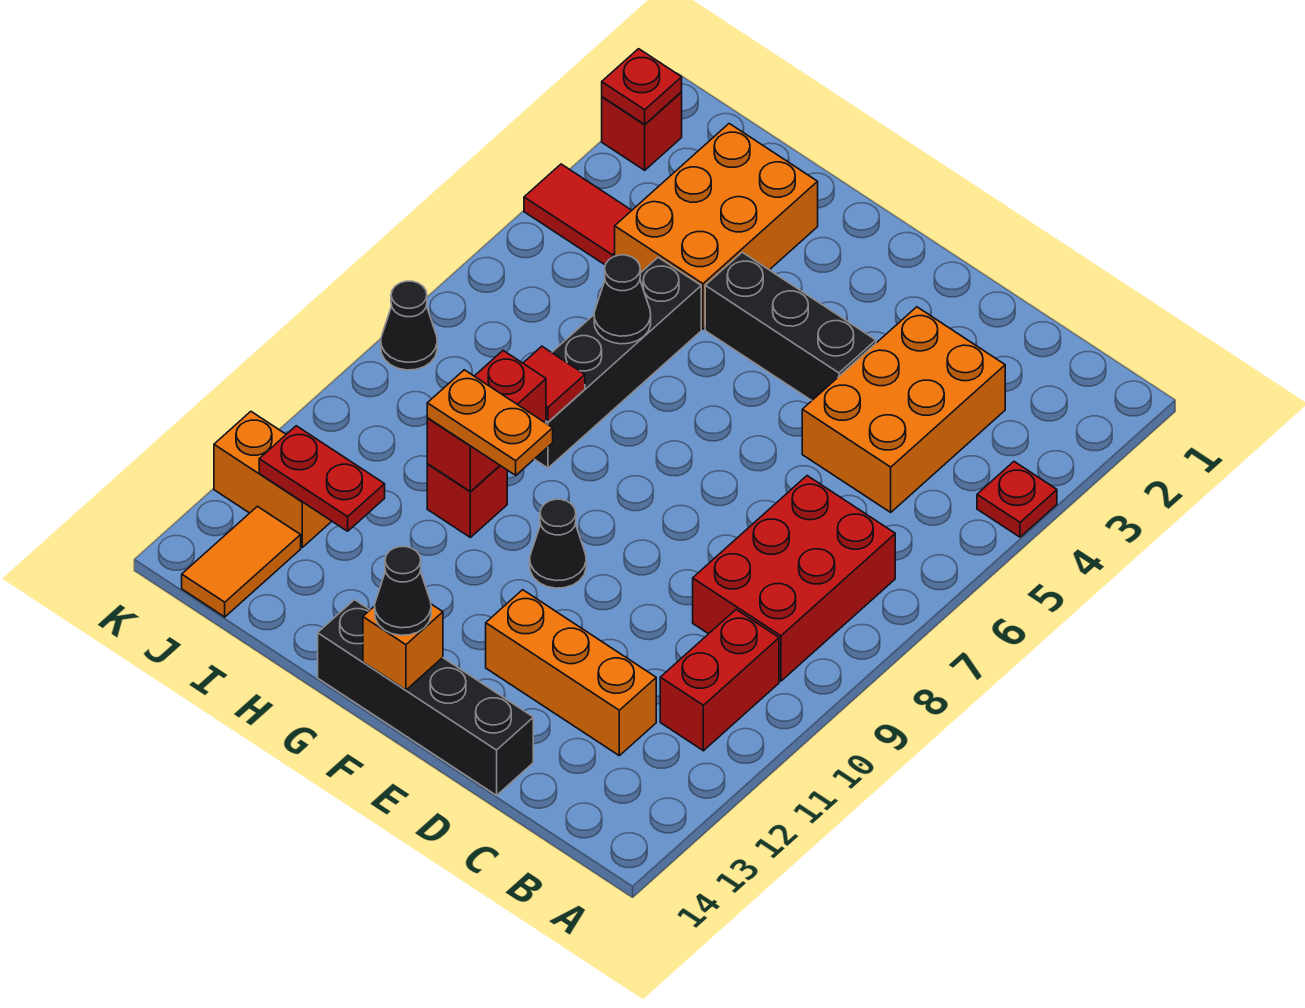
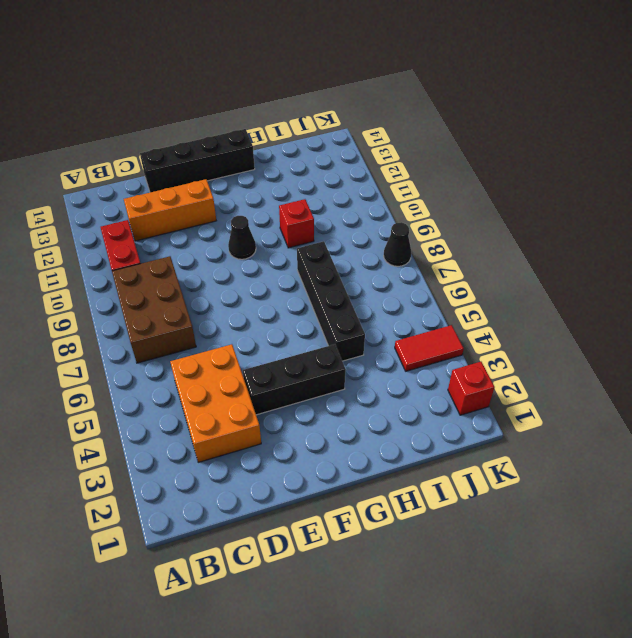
brown 2x3 brick [112,256,196,363] -> red 2x3 brick [693,476,895,681]
none -> red 1x1 plate [977,462,1057,537]
none -> orange 2x3 brick [615,124,818,329]
none -> orange 1x2 brick [214,412,332,547]

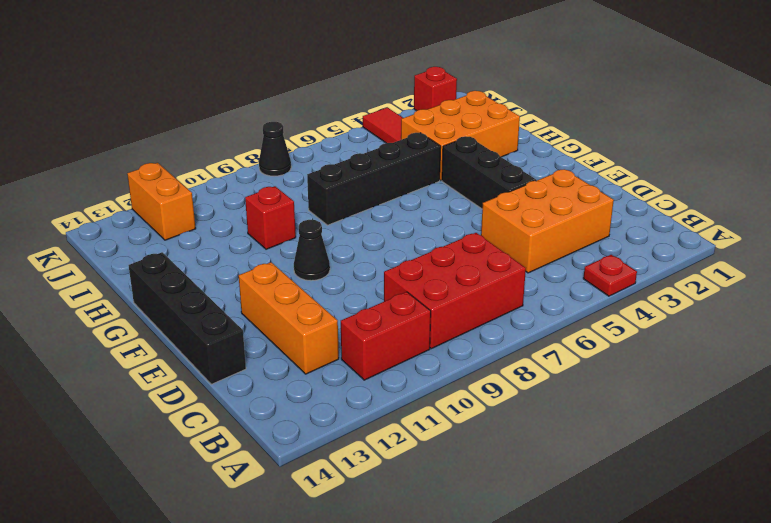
none -> orange 1x2 tile [182,506,301,617]
none -> orange 1x1 brick [363,604,443,690]
none -> black 1x1 cone [594,255,651,344]

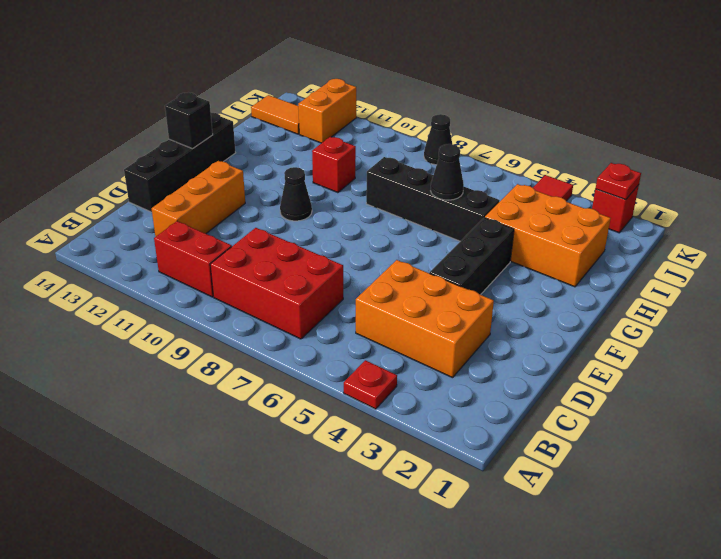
black 1x1 brick [165,92,213,149] -> orange 1x1 brick [363,604,443,690]
none -> red 1x1 tile [523,346,585,422]
none -> red 1x2 brick [427,351,546,492]
none -> red 1x2 plate [259,426,385,531]

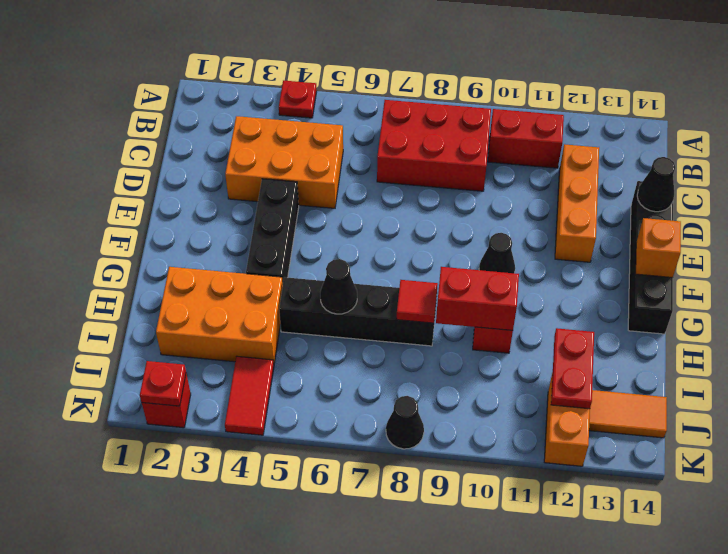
black 1x1 cone [637,157,675,212] -> black 1x1 cone moved to [375,547,431,635]
none -> orange 1x2 plate [427,370,553,475]

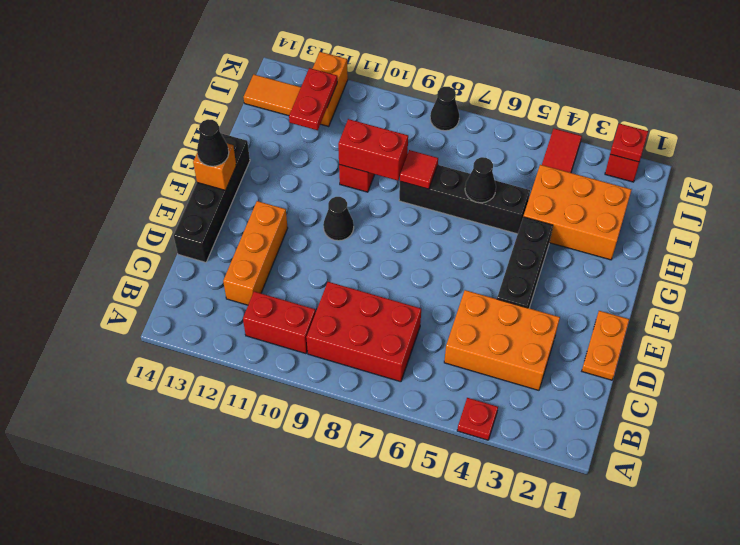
orange 1x2 plate [582,311,629,380] -> orange 1x2 plate moved to [427,370,553,475]

